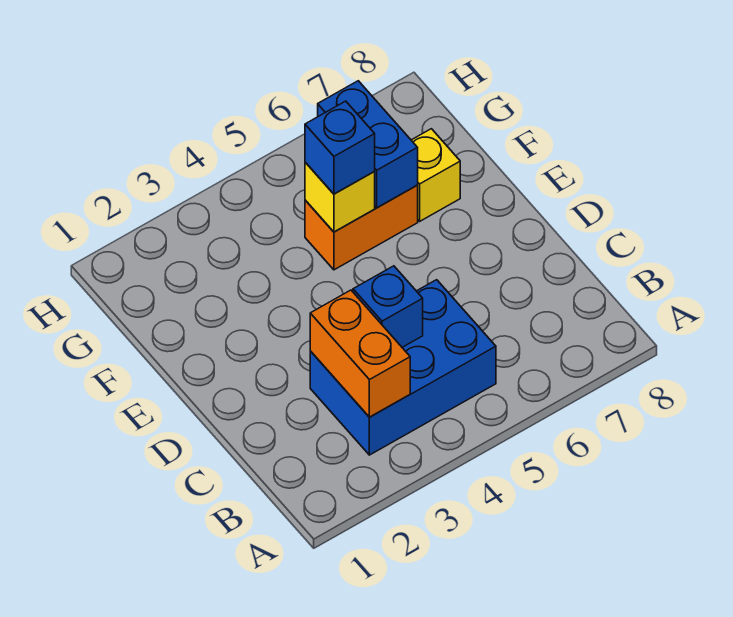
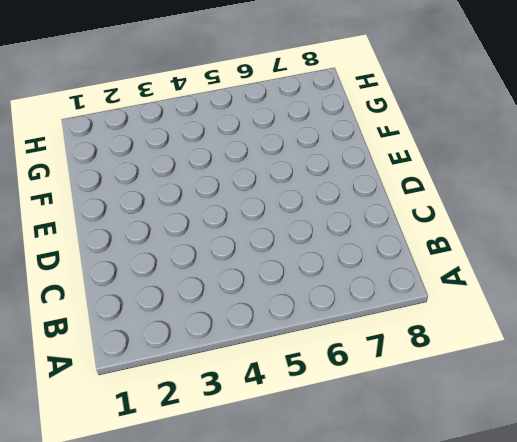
none -> blue 2x3 brick [310,280,496,455]
none -> orange 1x2 brick [305,185,418,270]

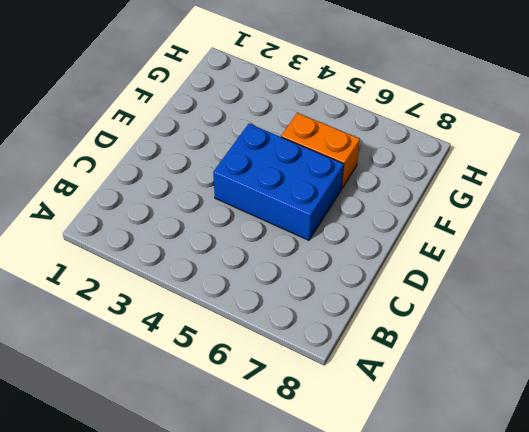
blue 2x3 brick [213,124,344,240] -> blue 2x3 brick moved to [310,280,496,455]
none -> yellow 1x1 brick [411,129,460,221]
none -> orange 1x2 brick [310,290,410,417]

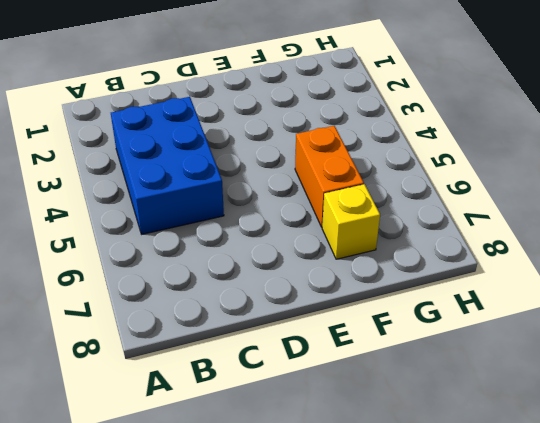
none -> orange 1x2 brick [310,290,410,417]
none -> blue 1x1 brick [353,266,423,347]

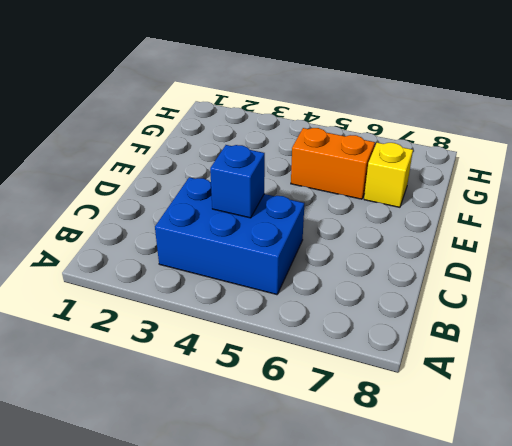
none -> orange 1x2 brick [310,290,410,417]
none -> yellow 1x1 brick [305,162,375,232]

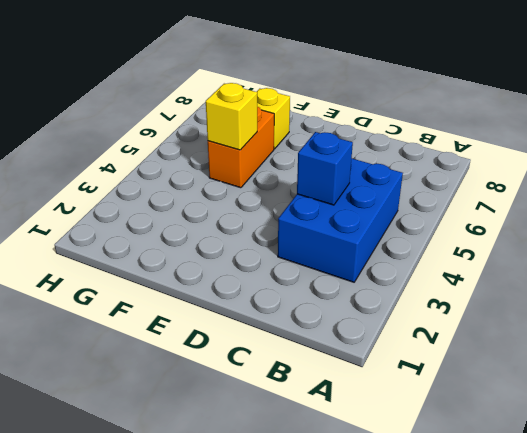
none -> orange 1x2 brick [310,290,410,417]
none -> blue 1x2 brick [318,81,418,208]

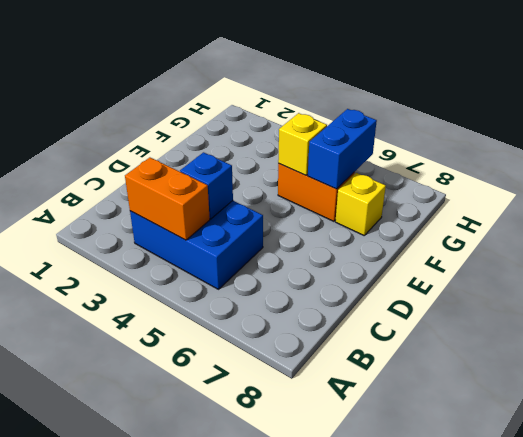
orange 1x2 brick [125,158,210,240] -> orange 1x2 brick turned to [310,290,410,417]
none -> blue 1x1 brick [305,101,375,194]

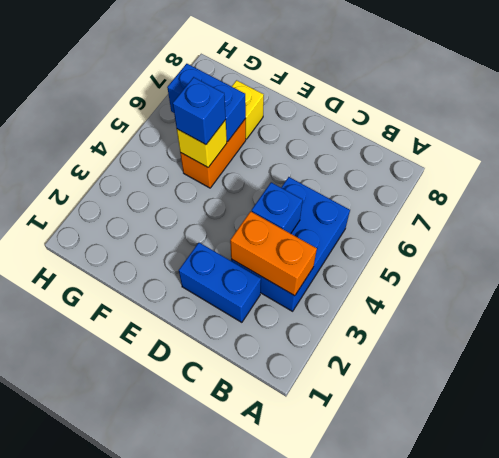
blue 1x2 brick [179,243,261,322] -> none

